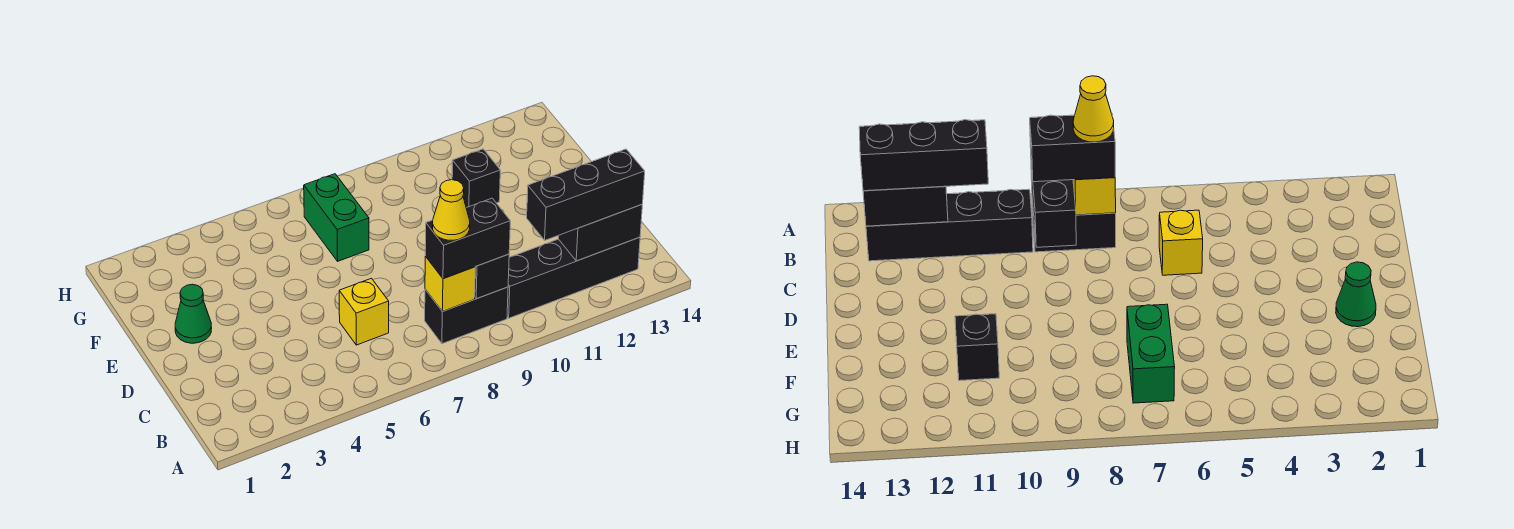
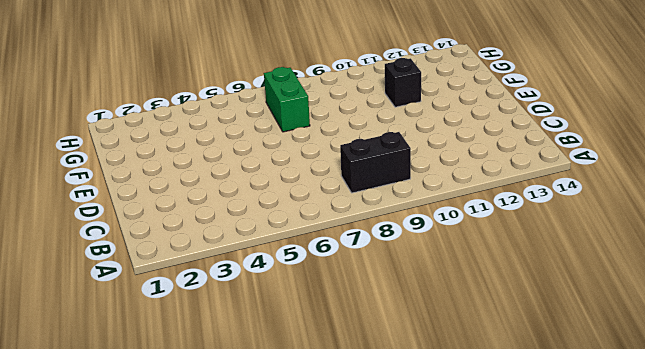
none -> black 1x4 brick [507,237,640,318]
none -> yellow 1x1 brick [339,278,389,345]
none -> green 1x1 cone [175,284,212,343]

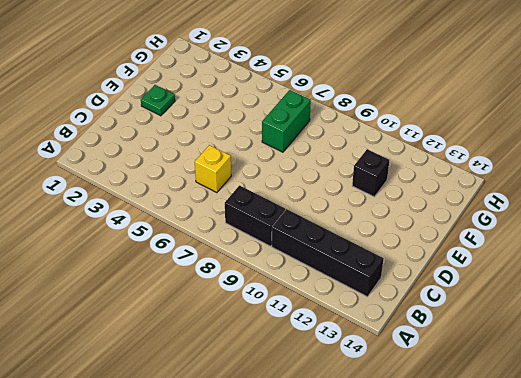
green 1x1 plate [141,85,175,116] -> green 1x1 cone [175,284,212,343]
none -> yellow 1x1 brick [425,256,475,312]
none -> black 1x2 brick [475,254,509,299]
none -> black 1x2 brick [558,205,642,261]

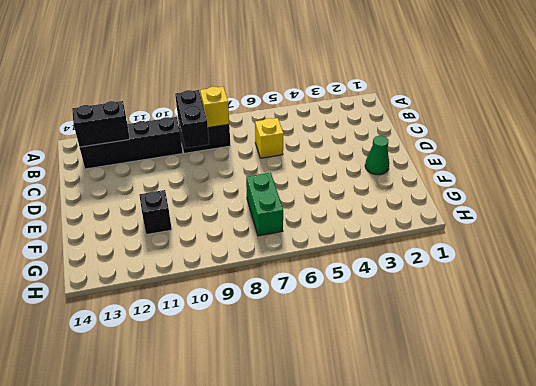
none -> black 1x2 brick [425,198,510,279]
none -> black 1x3 brick [527,149,645,240]
none -> yellow 1x1 cone [433,180,470,240]

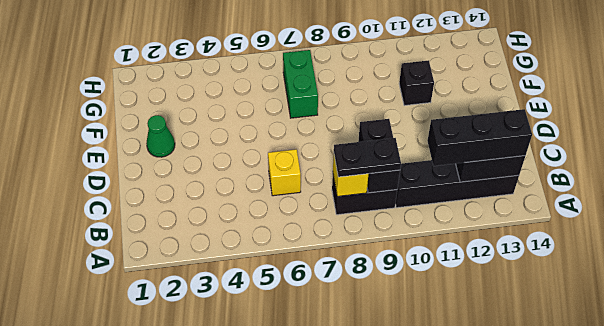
black 1x2 plate [334,138,401,177] -> black 1x2 brick [425,198,510,279]
none -> yellow 1x1 cone [433,180,470,240]

